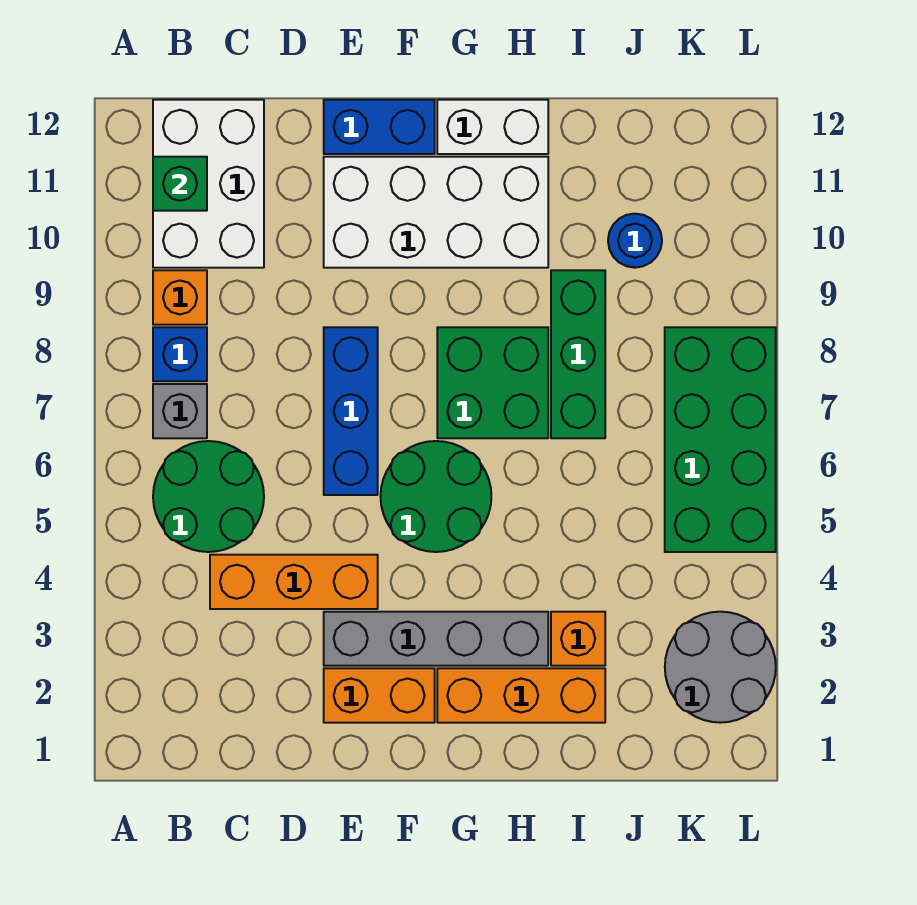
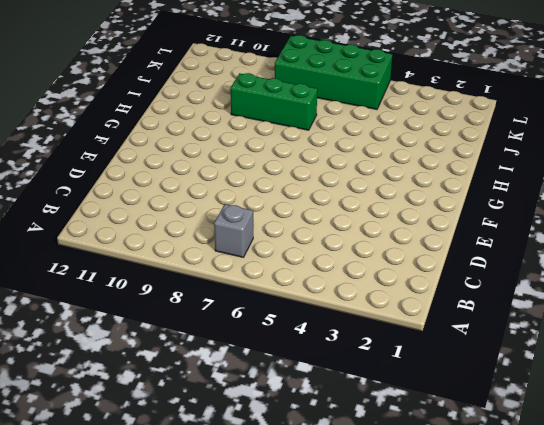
none -> green 2x2 round brick [153,441,264,552]
none -> blue 1x1 brick [153,327,207,381]
none -> orange 1x1 brick [153,270,207,325]

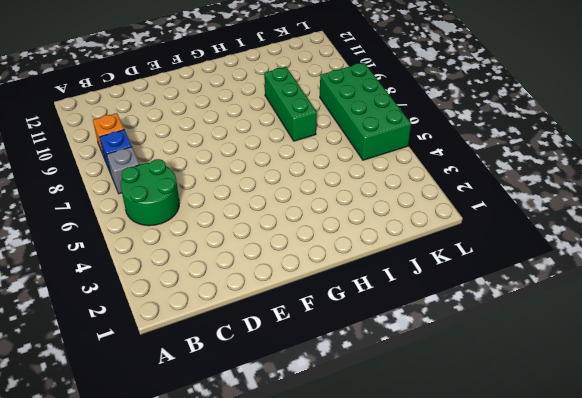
none -> white 2x3 brick [153,100,264,268]
none -> orange 1x3 brick [210,555,378,609]
none -> orange 1x2 brick [324,668,435,723]

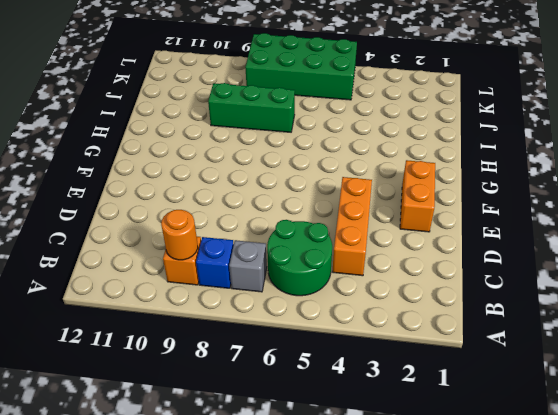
orange 1x1 round brick [161,210,198,260] -> none
none -> white 2x3 brick [153,100,264,268]
none -> grey 1x4 brick [324,612,548,666]
none -> blue 1x3 brick [324,327,378,495]

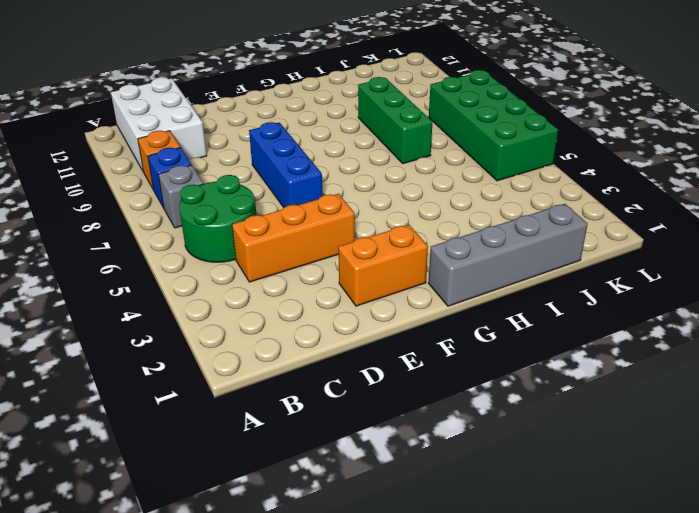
grey 1x4 brick [428,204,588,306] -> grey 1x4 brick moved to [324,612,548,666]
none -> white 2x4 brick [324,157,548,268]
none -> blue 1x2 brick [324,100,435,154]
none -> green 2x2 round brick [381,441,491,552]

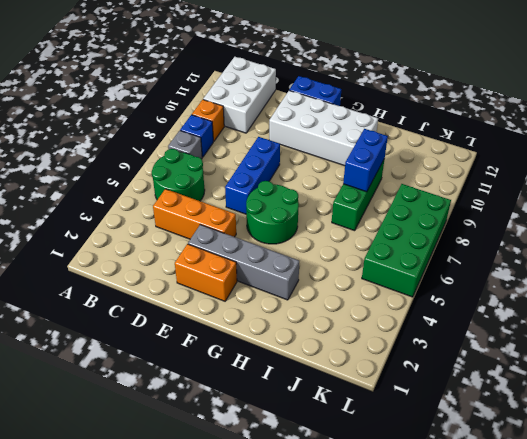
blue 1x2 brick [343,129,388,192] -> none
none -> orange 1x3 brick [437,668,605,723]
none -> green 2x2 brick [437,327,548,438]
none -> white 1x2 brick [437,100,548,154]

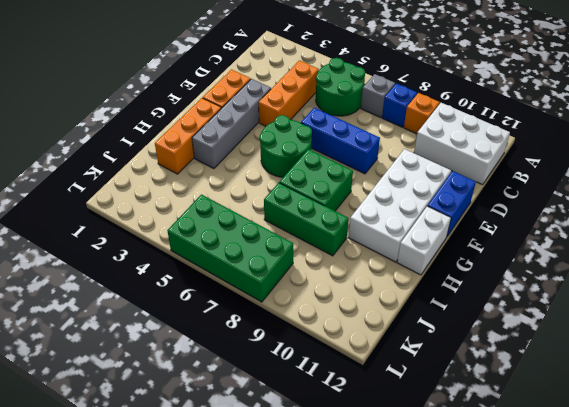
none -> orange 1x1 brick [551,612,605,666]
none -> blue 1x1 round brick [608,214,662,268]
none -> grey 2x2 round brick [665,612,776,723]

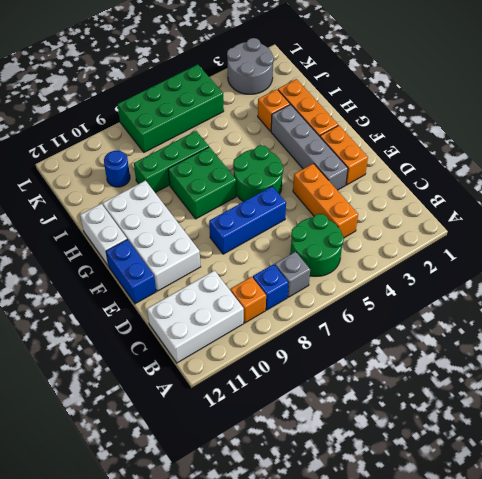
none -> green 1x1 brick [153,157,207,211]

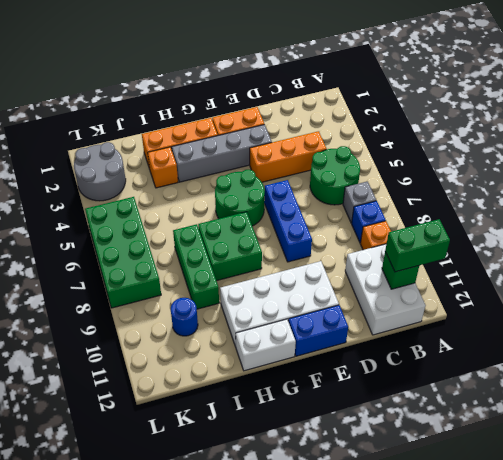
green 1x2 brick [385,219,450,272] -> none

